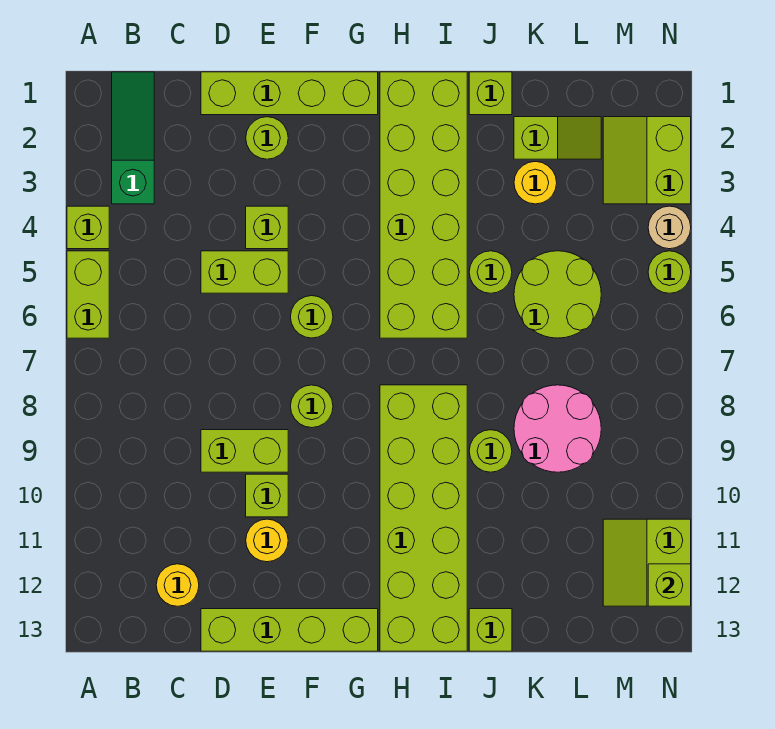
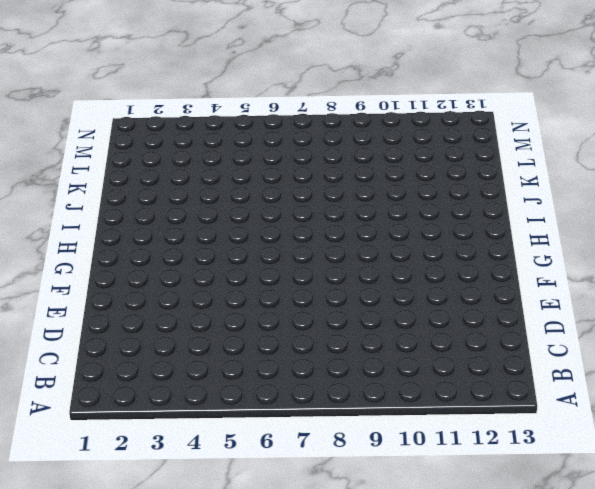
none -> lime 1x1 brick [67,206,109,249]
none -> lime 1x2 brick [67,251,109,338]
none -> green 1x3 slope [112,72,154,204]

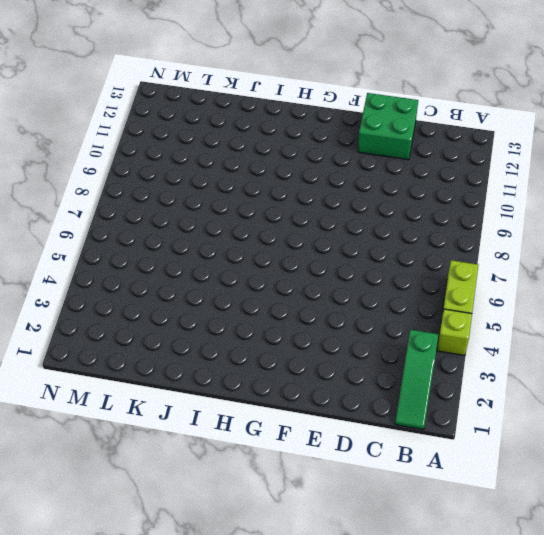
green 2x2 brick [358,93,418,160] -> lime 1x4 brick [201,609,378,651]
none -> yellow 1x1 round brick [156,564,199,606]
none -> lime 1x4 brick [201,72,378,115]
none -> lime 1x2 brick [201,251,288,293]

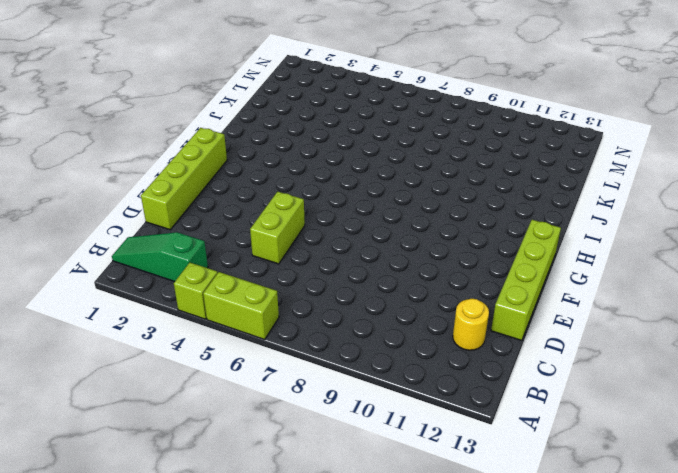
none -> lime 1x2 brick [201,430,288,472]
none -> lime 1x1 round brick [246,117,288,159]
none -> lime 1x1 brick [246,206,288,249]

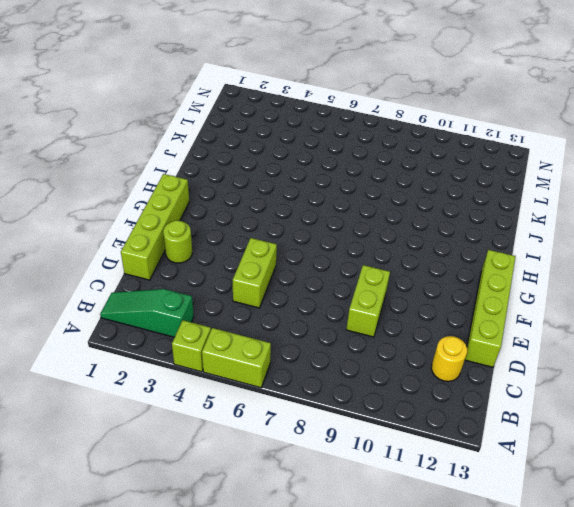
none -> lime 1x1 brick [246,206,288,249]
none -> lime 1x1 brick [246,474,288,517]
none -> yellow 1x1 round brick [246,519,288,562]

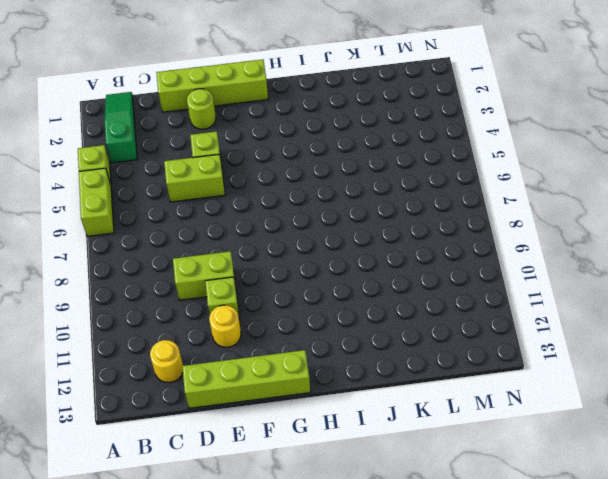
none -> lime 1x1 round brick [291,296,333,338]
none -> lime 1x1 round brick [290,385,333,428]
none -> lime 2x6 brick [380,72,467,338]

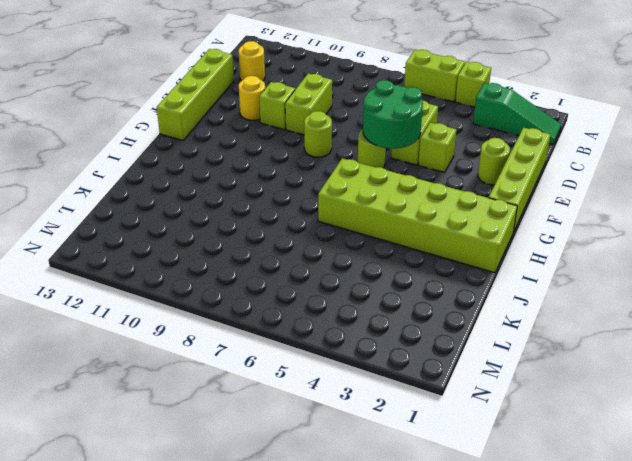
green 2x2 round brick [363,80,423,149] -> none
none -> lime 2x6 brick [380,385,467,651]
none -> lime 1x1 brick [469,72,512,115]
none -> lime 1x1 round brick [469,251,512,293]

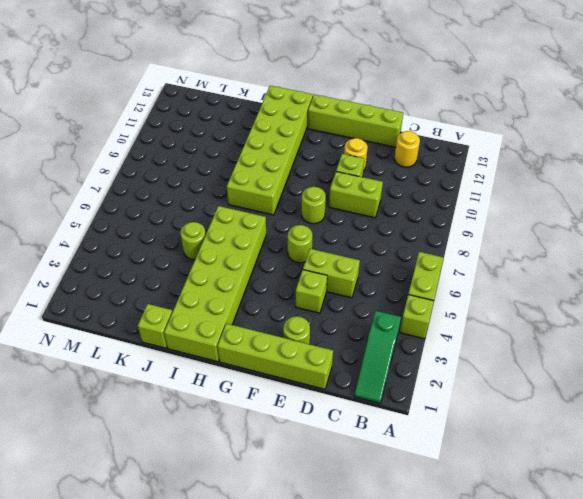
none -> lime 1x1 round brick [469,430,512,472]
none -> lime 1x1 brick [469,609,512,651]
none -> lime 1x2 slope [514,117,601,159]

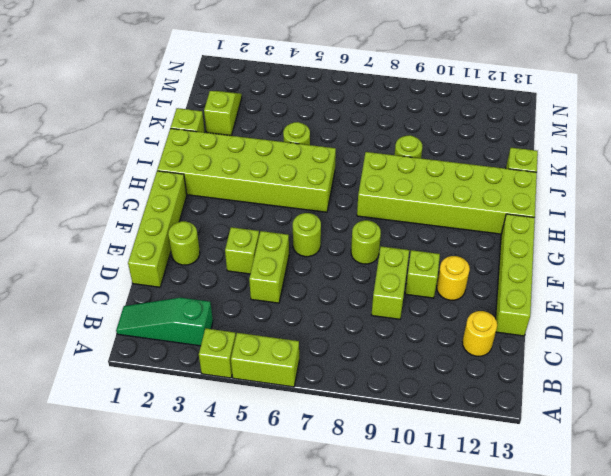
none -> yellow 1x1 round brick [514,162,557,204]
none -> lime 2x2 round brick [514,251,601,338]
none -> pink 2x2 round brick [514,385,601,472]

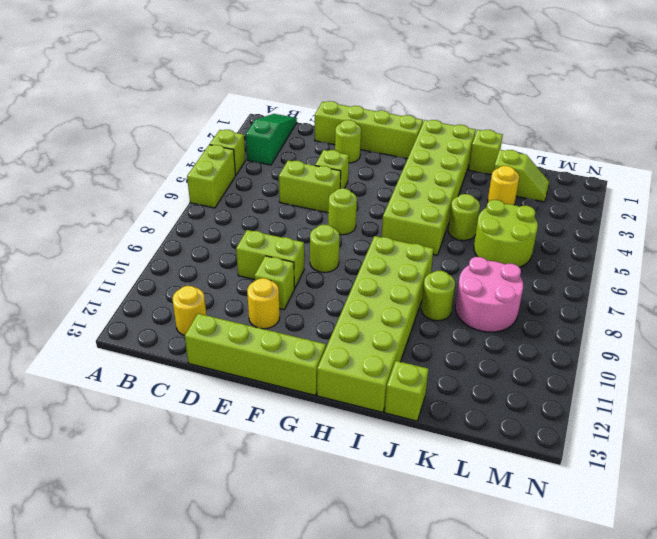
none -> lime 2x2 slope [603,117,691,204]
none -> lime 2x2 slope [603,519,691,606]
none -> tan 1x1 round brick [648,206,691,249]

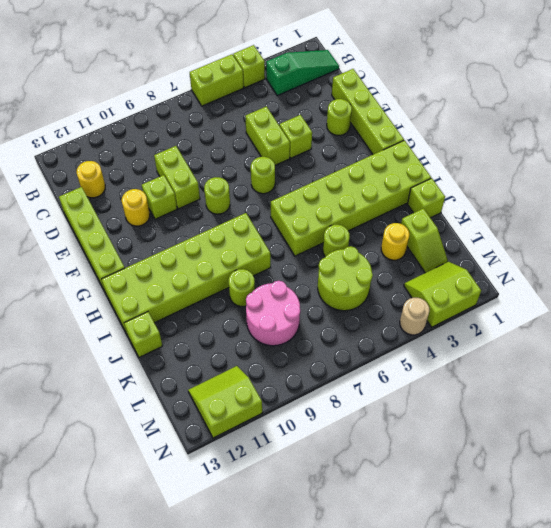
none -> lime 1x1 round brick [648,251,691,293]
none -> lime 1x1 brick [648,564,691,606]

